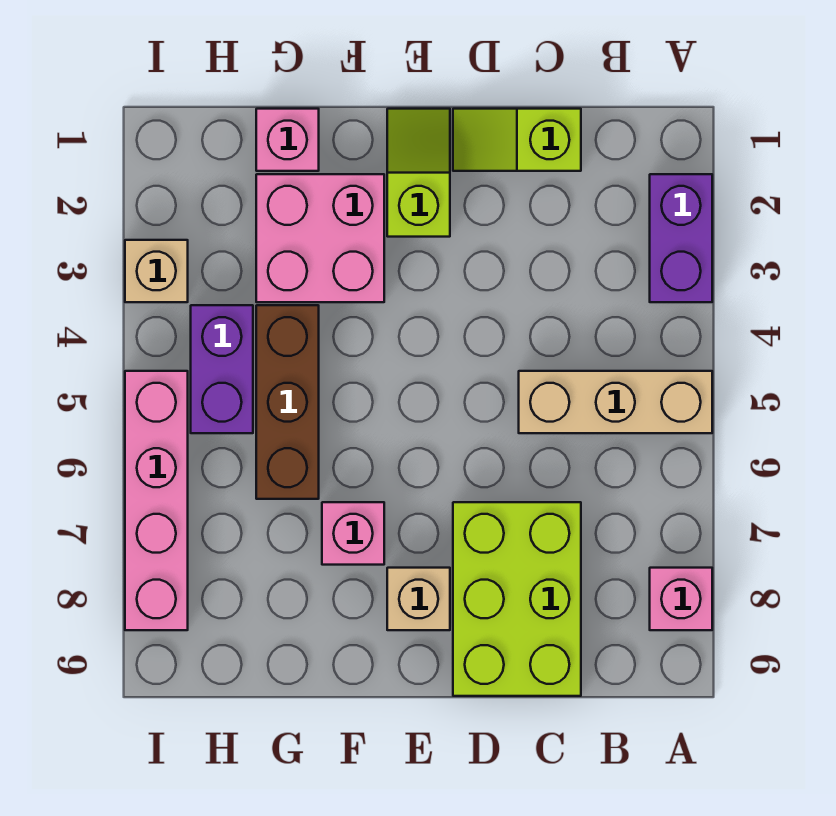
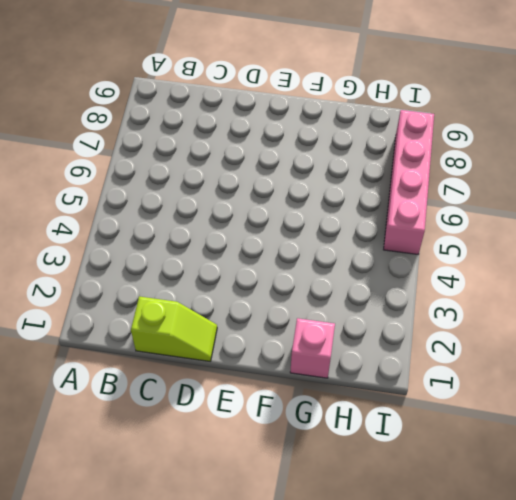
none -> purple 1x2 brick [650,174,712,302]
none -> tan 1x3 brick [519,371,712,433]
none -> pink 1x1 brick [650,568,712,630]

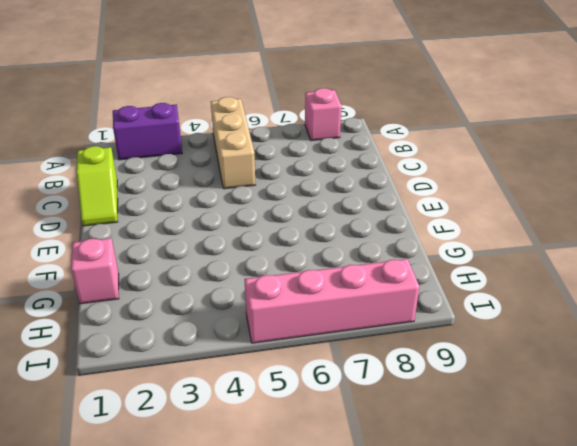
none -> lime 2x3 brick [453,502,581,696]
none -> lime 1x2 slope [387,109,450,237]
none -> tan 1x1 brick [387,568,450,630]

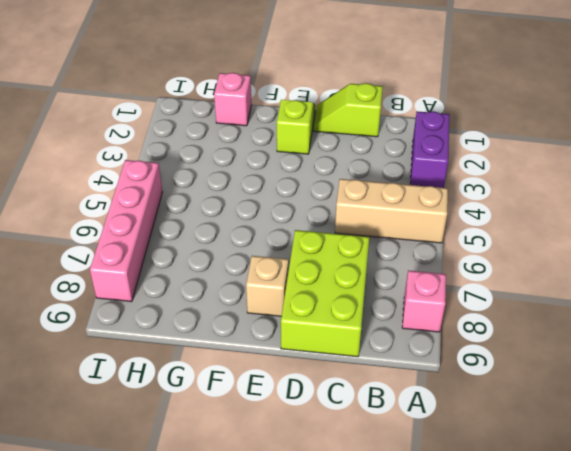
none -> pink 2x2 brick [256,174,384,302]
none -> pink 1x1 brick [322,502,384,565]
none -> brown 1x3 brick [256,305,319,499]

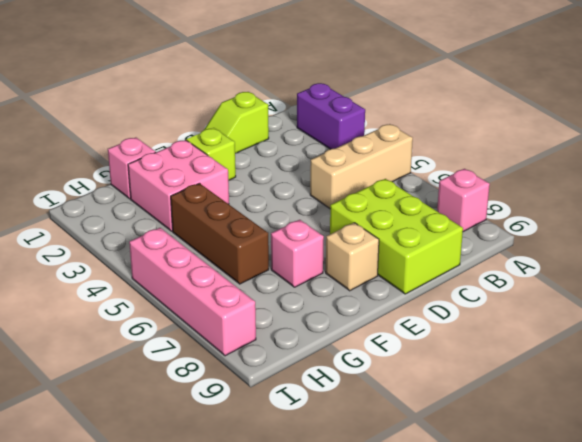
none -> purple 1x2 brick [191,305,253,433]
none -> tan 1x1 brick [125,240,188,302]

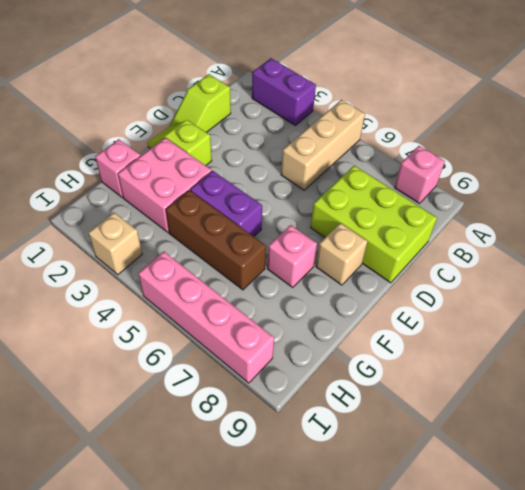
purple 1x2 brick [190,171,262,237] -> purple 1x2 brick moved to [191,305,253,433]

